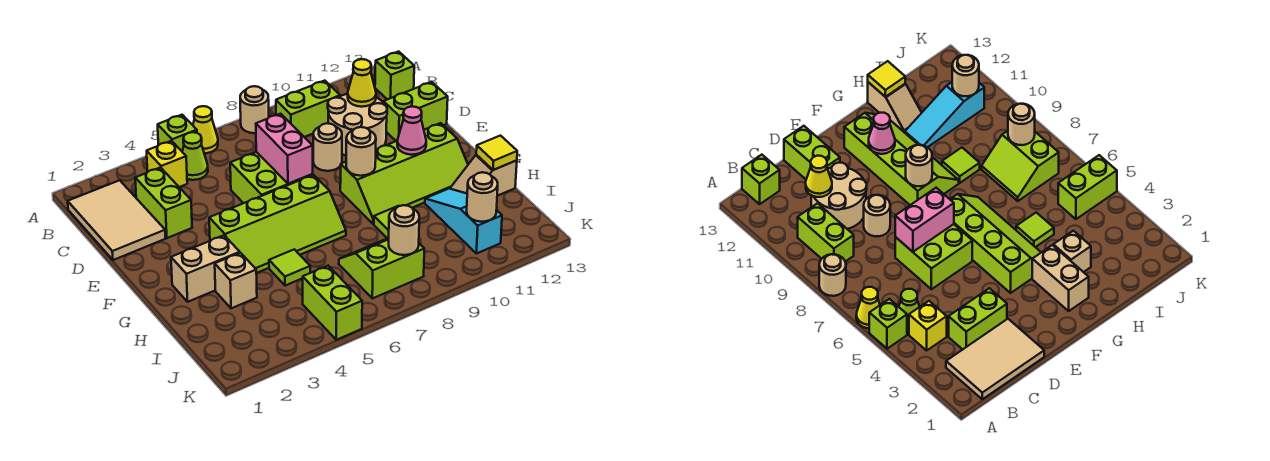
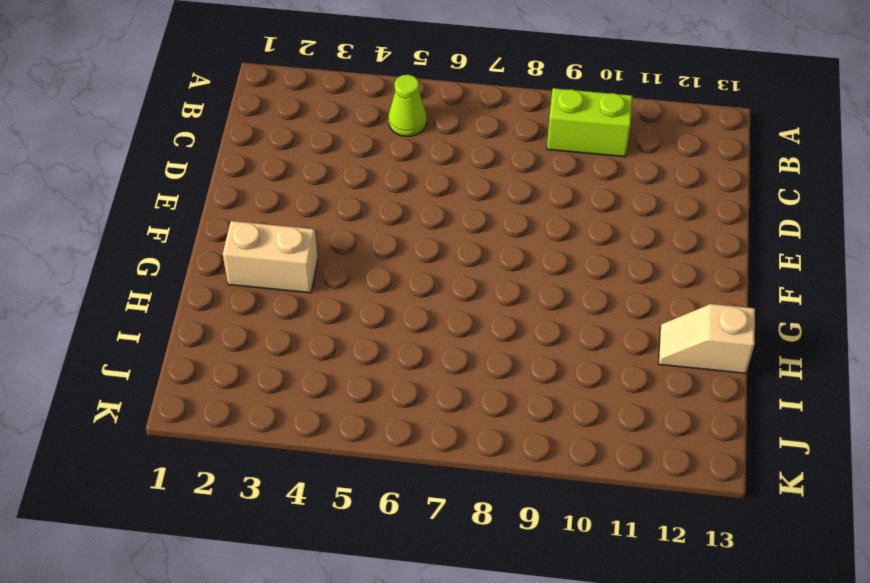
none -> lime 1x1 brick [158,115,197,151]
none -> yellow 1x1 cone [193,106,218,153]
none -> tan 1x1 round brick [240,86,269,133]
none -> tan 2x3 tile [68,180,166,260]

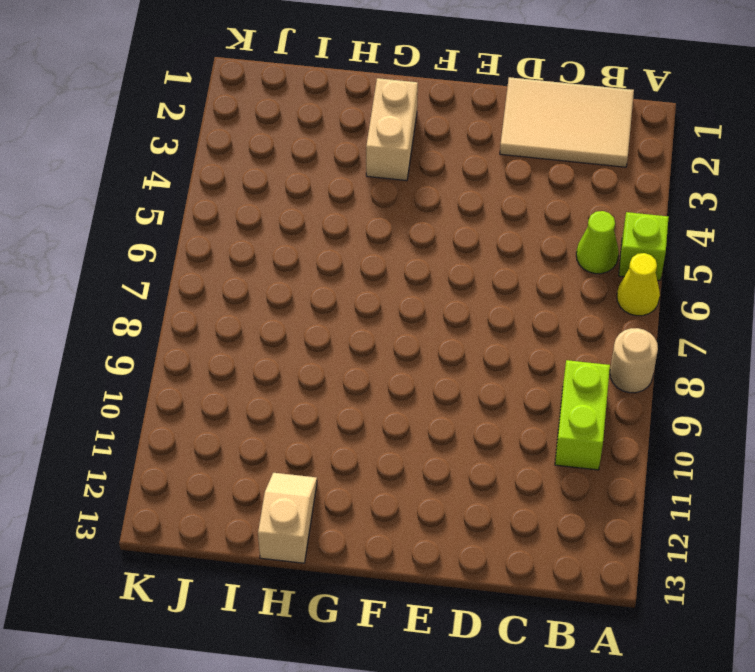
none -> yellow 1x1 brick [147,141,187,187]
none -> lime 1x1 brick [375,52,414,99]
none -> lime 1x2 brick [135,168,192,238]
none -> tan 2x2 round brick [328,94,387,155]

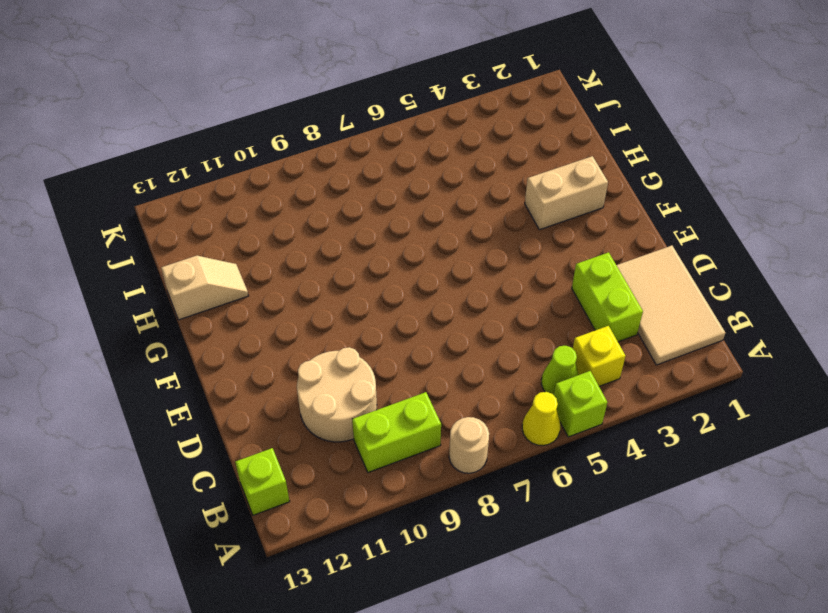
none -> lime 2x2 brick [230,152,313,203]
none -> tan 1x1 round brick [313,123,342,171]
none -> lime 1x2 brick [383,82,448,141]
none -> lime 2x4 slope [209,175,346,273]

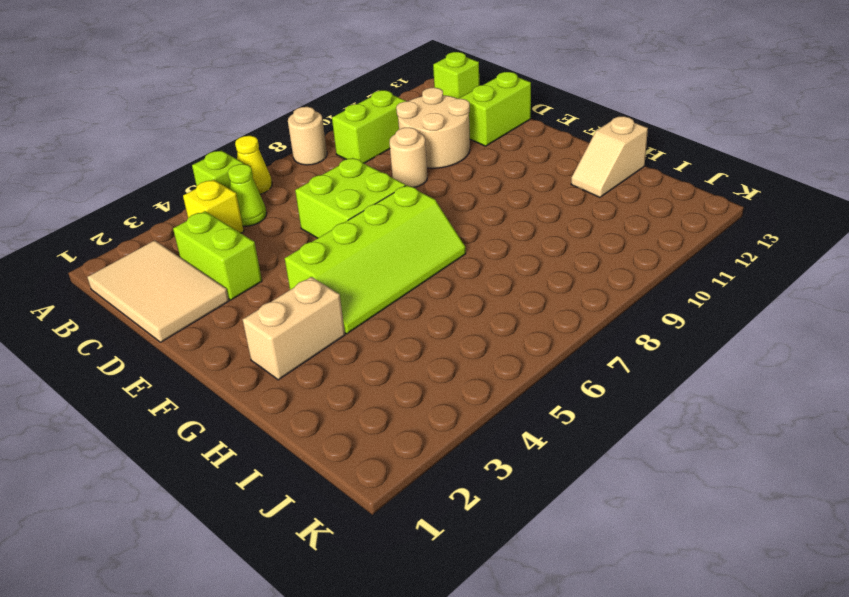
none -> lime 2x4 slope [340,123,468,224]
none -> tan 1x1 brick [215,253,257,308]
none -> lime 1x1 tile [269,249,310,286]
none -> lime 1x1 tile [374,206,399,238]

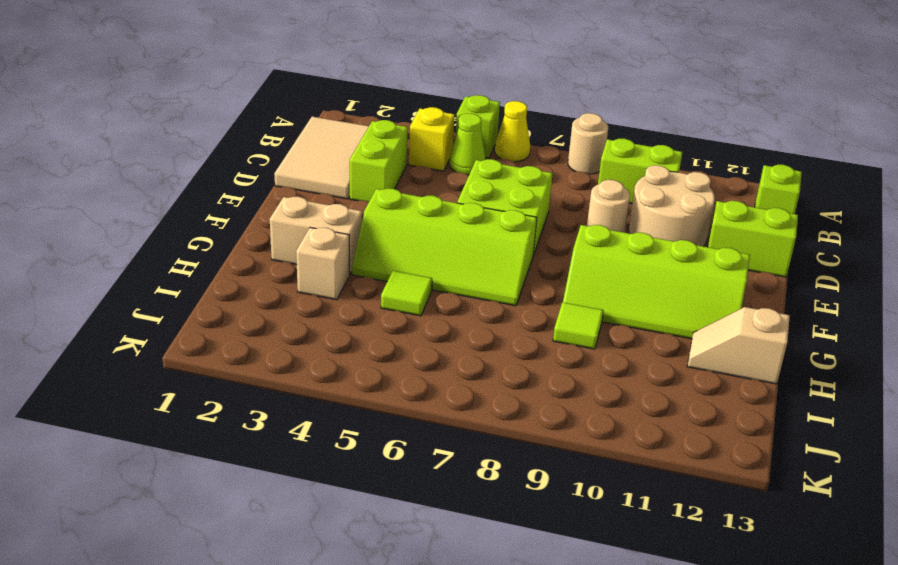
none -> cyan 1x3 slope [425,189,502,254]
none -> lime 2x2 slope [339,238,424,298]
none -> lime 1x2 brick [303,266,362,340]
none -> yellow 1x1 cone [348,59,376,107]

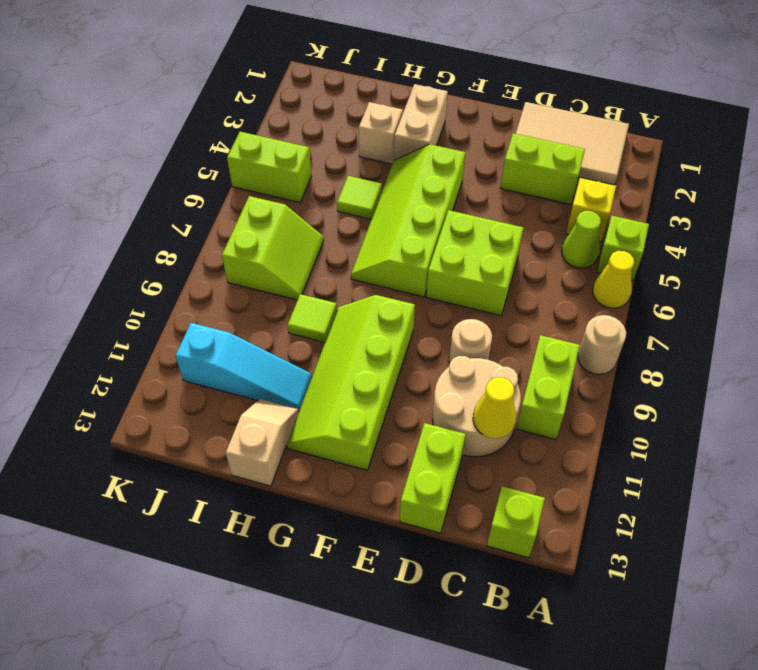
none -> pink 1x2 brick [256,114,313,184]
none -> tan 1x1 round brick [346,127,376,176]
none -> pink 1x1 cone [397,106,426,155]
none -> yellow 1x1 tile [476,136,517,170]

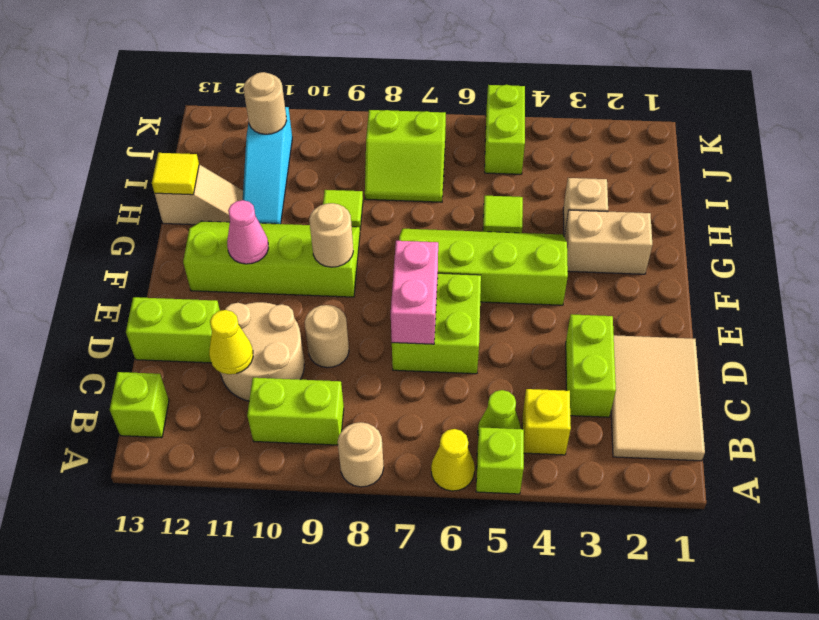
none -> tan 1x1 round brick [389,205,419,255]

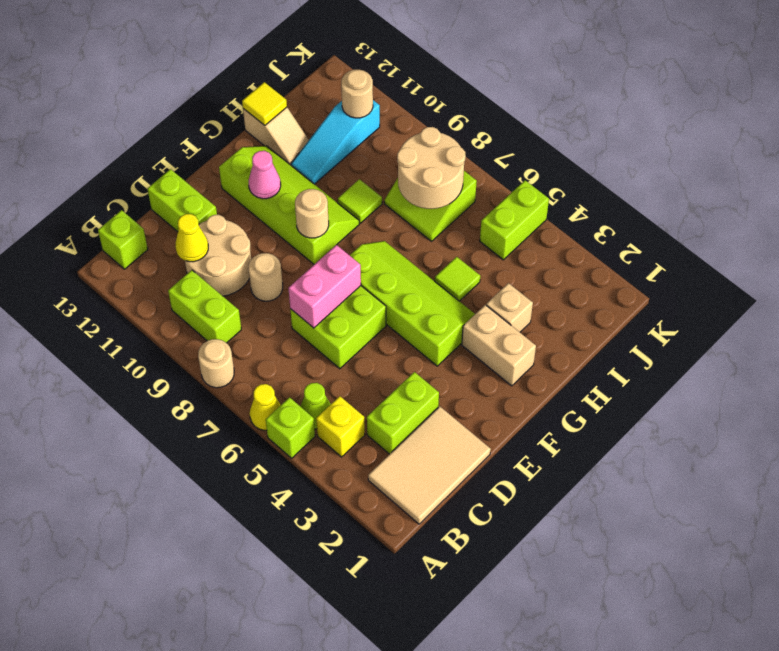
tan 2x2 round brick [397,127,466,209] -> tan 1x1 round brick [389,205,419,255]

